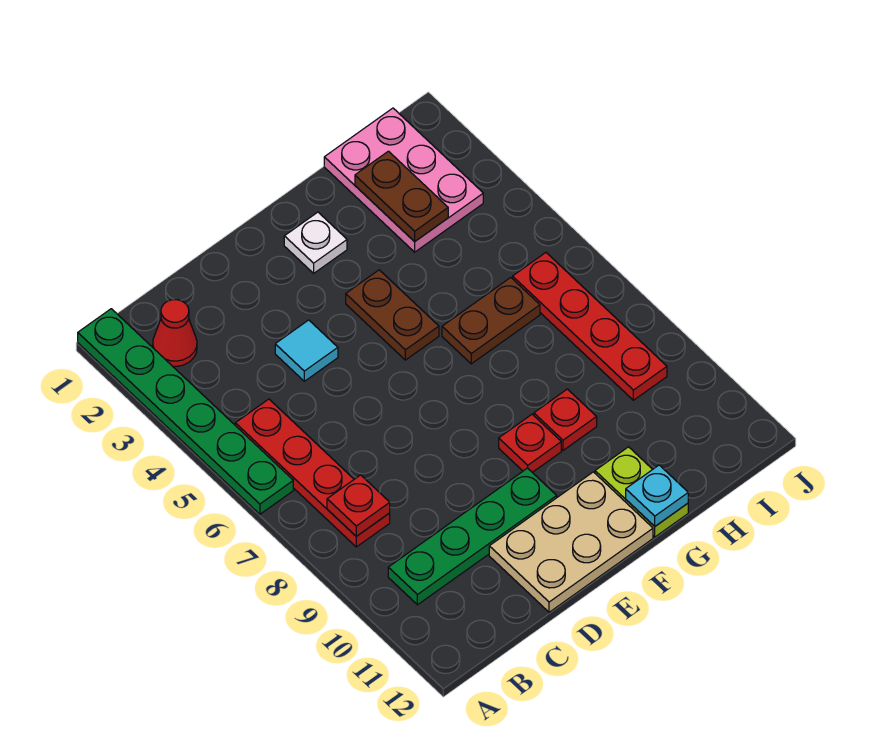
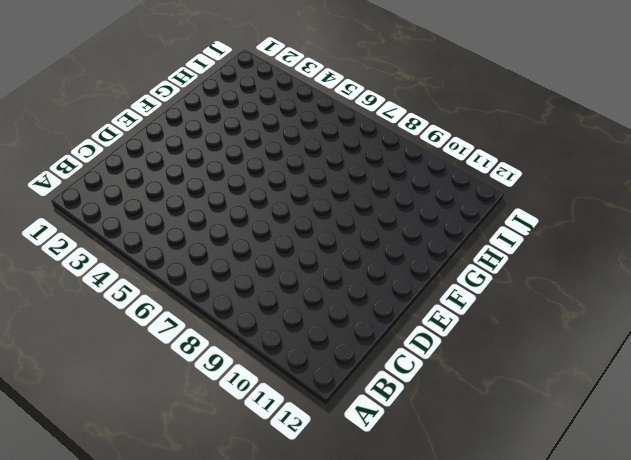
none -> green 1x6 plate [78,309,293,514]
none -> red 1x1 cone [153,300,197,366]
none -> red 1x4 plate [235,399,390,547]

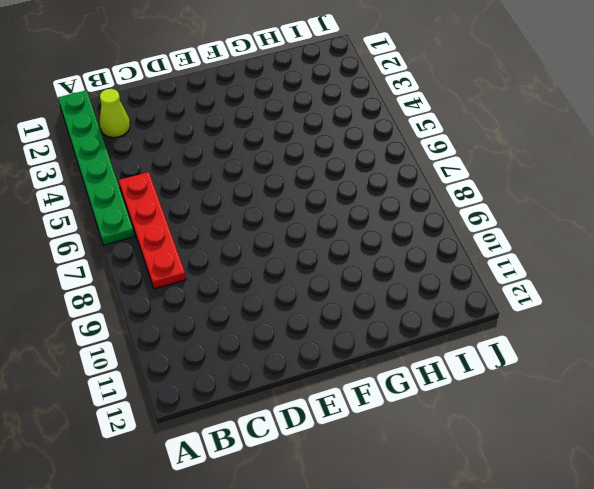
lime 1x1 cone [100,89,130,137] -> red 1x1 cone [153,300,197,366]
none -> green 1x4 plate [388,468,557,605]
none -> cyan 1x1 tile [275,320,338,381]
none -> tan 2x3 plate [489,472,653,612]

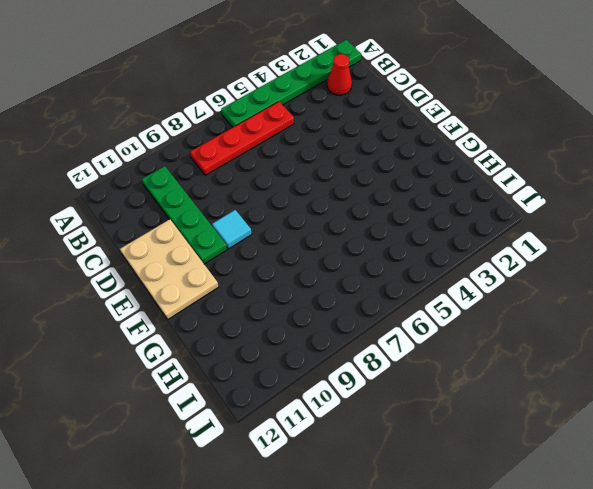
cyan 1x1 tile [212,210,252,249] -> cyan 1x1 tile moved to [275,320,338,381]
none -> white 1x1 plate [284,212,347,273]
none -> brown 1x2 plate [346,270,439,360]
none -> red 1x1 plate [499,414,561,472]

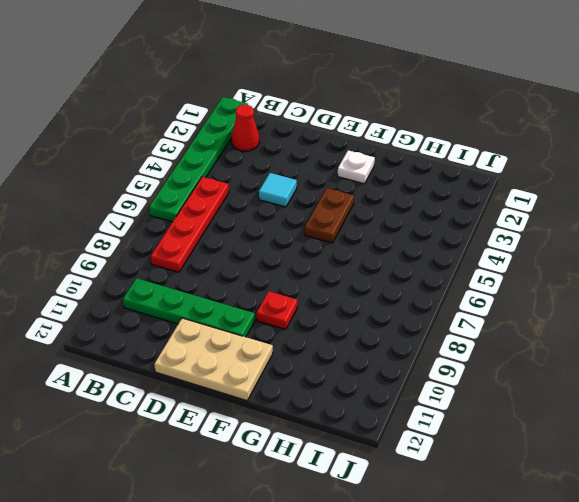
none -> brown 1x2 plate [442,278,540,364]
none -> red 1x1 plate [534,389,597,450]
none -> lime 1x2 plate [595,447,688,537]

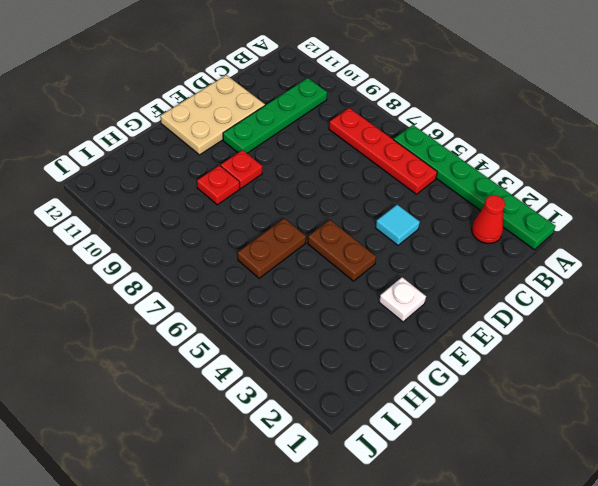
none -> lime 1x2 plate [595,447,688,537]
none -> pink 2x3 plate [324,108,483,252]
none -> red 1x4 plate [513,253,667,400]

